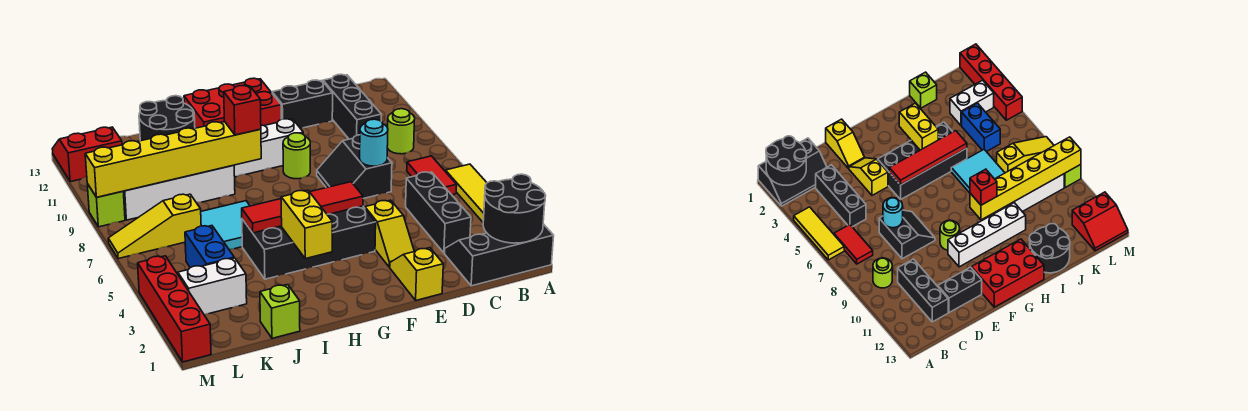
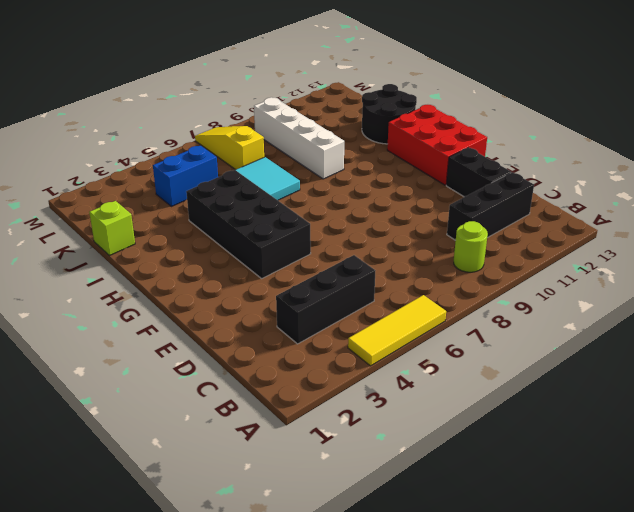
none -> black 2x3 slope [445,224,554,286]
none -> red 1x2 tile [407,156,457,195]
none -> black 2x2 slope [317,135,392,199]
none -> yellow 1x2 slope [390,248,443,300]

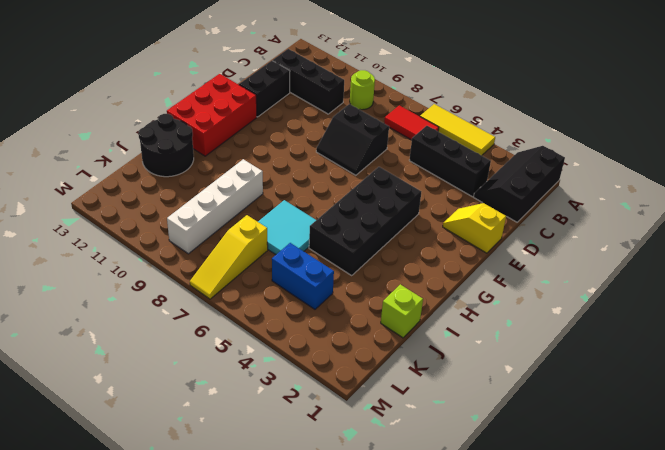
none -> yellow 1x2 slope [365,200,414,267]
none -> lime 1x1 round brick [283,133,310,179]
none -> white 1x4 brick [234,119,303,177]
none -> white 1x2 brick [178,258,247,315]

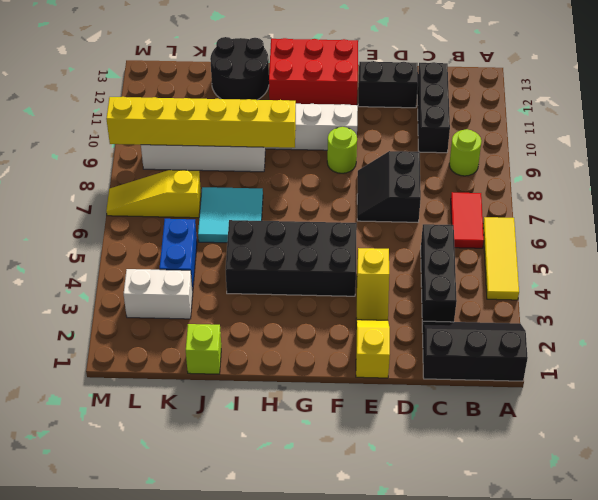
none -> red 2x2 slope [52,127,122,182]
none -> red 1x4 brick [138,256,211,362]
none -> lime 1x1 brick [87,184,125,227]
none -> black 2x2 round brick [483,174,546,243]

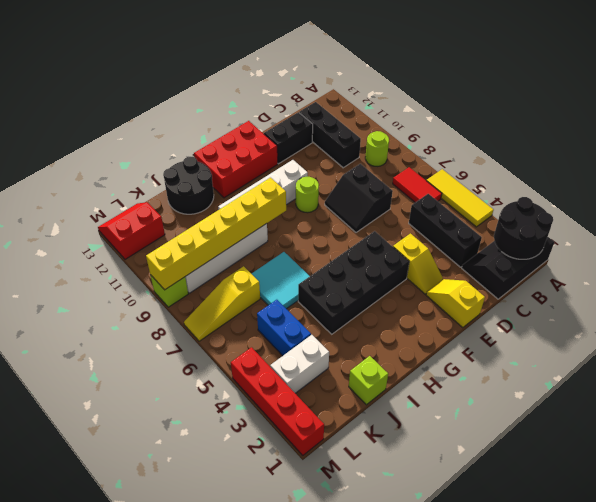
none -> cyan 1x1 round brick [360,119,388,166]
none -> red 1x4 tile [242,182,363,233]
none -> yellow 1x2 brick [281,190,333,259]
none -> red 1x1 brick [224,86,261,135]

